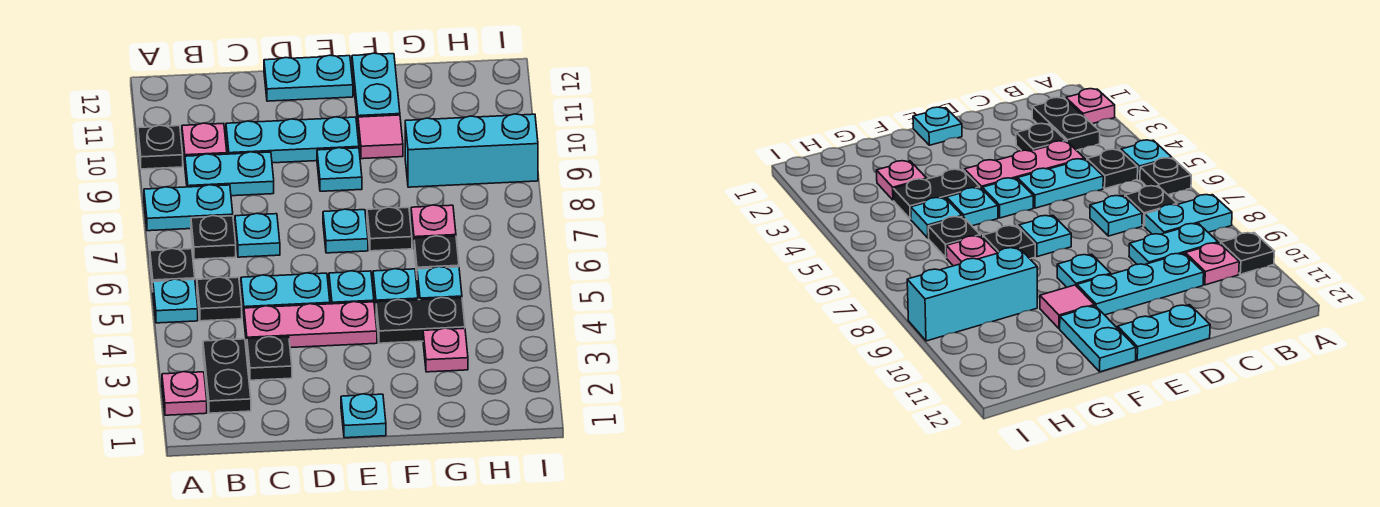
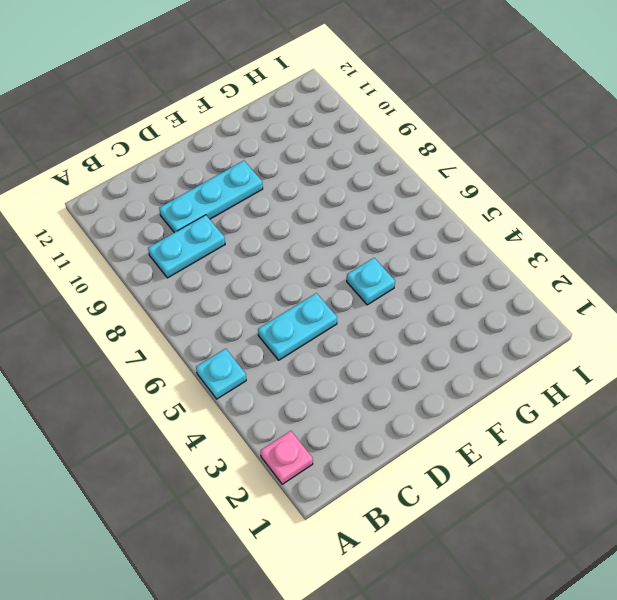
none -> black 1x1 plate [150,248,195,289]
none -> cyan 1x2 plate [144,185,233,231]
none -> black 1x1 plate [138,125,183,169]
none -> black 1x2 plate [203,339,251,413]

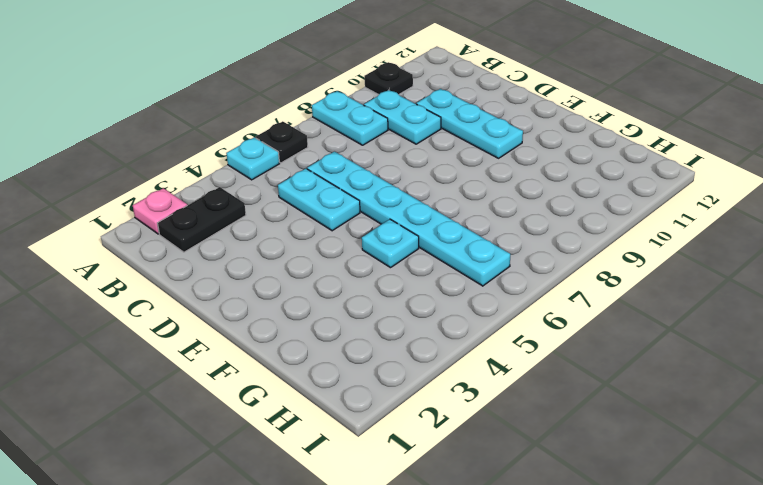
cyan 1x6 plate [307,152,510,286] -> black 1x1 plate [414,236,459,274]
none -> black 1x1 plate [197,277,242,321]
none -> black 1x1 plate [191,216,236,259]
none -> pink 1x1 plate [182,123,227,163]
none -> black 1x1 plate [247,337,292,380]

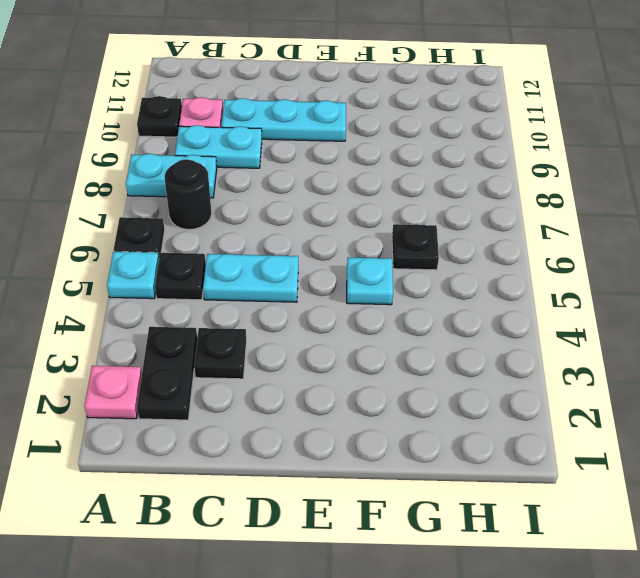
black 1x1 round brick [164,159,212,230] -> black 1x1 plate [191,216,236,259]
none -> pink 1x3 plate [244,302,377,348]
none -> cyan 1x1 plate [235,213,280,257]
none -> cyan 1x2 plate [264,55,353,101]
none -> cyan 1x1 plate [341,394,386,438]

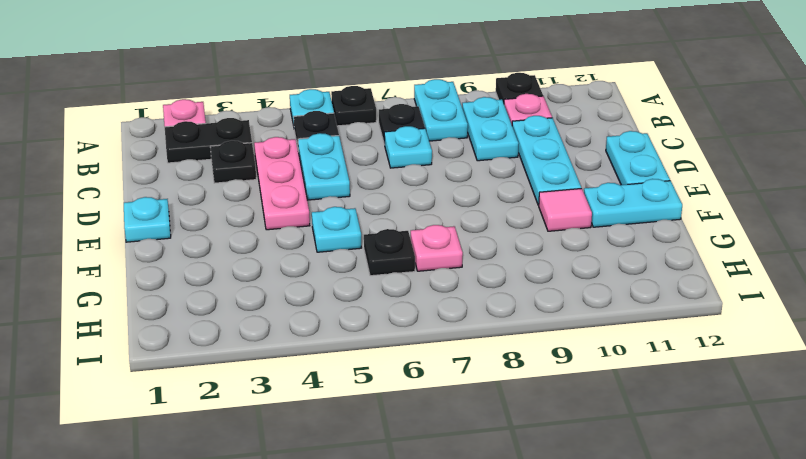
none -> cyan 1x1 plate [329,271,374,304]
none -> cyan 1x1 plate [323,209,368,253]
none -> cyan 1x1 plate [317,148,362,191]
none -> black 1x2 plate [376,297,465,343]

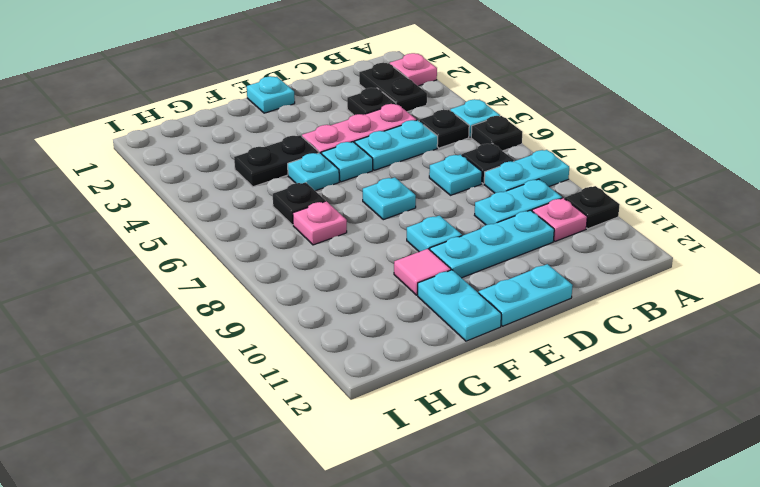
none -> black 1x1 plate [367,207,412,251]
none -> pink 1x1 plate [423,328,468,372]
none -> cyan 1x1 plate [417,267,462,300]
none -> cyan 1x3 brick [405,114,538,187]

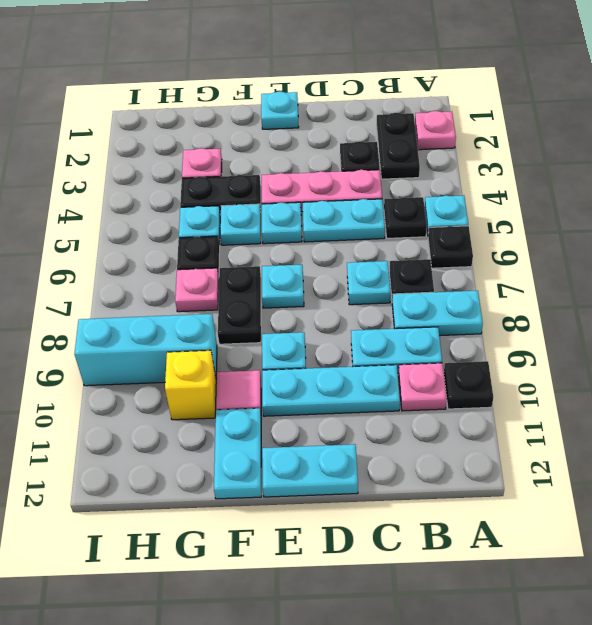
black 1x2 plate [218,266,261,344] -> black 1x1 plate [367,207,412,251]
yellow 1x1 brick [165,350,216,420] -> none

